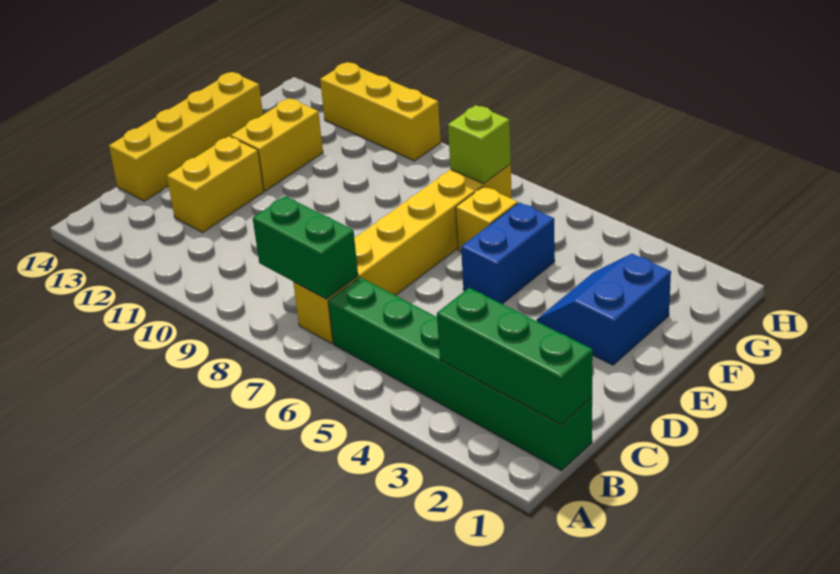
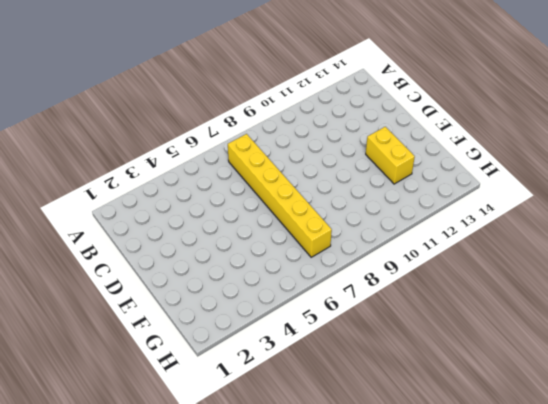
none -> green 1x6 brick [328,277,592,471]
none -> yellow 1x2 brick [167,136,264,232]
none -> yellow 1x4 brick [109,72,263,201]

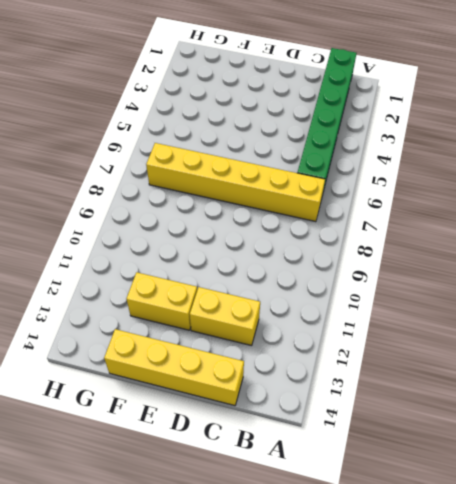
none -> blue 2x2 slope [537,254,671,365]
none -> blue 1x2 brick [461,202,555,304]
none -> yellow 1x1 brick [456,186,518,251]

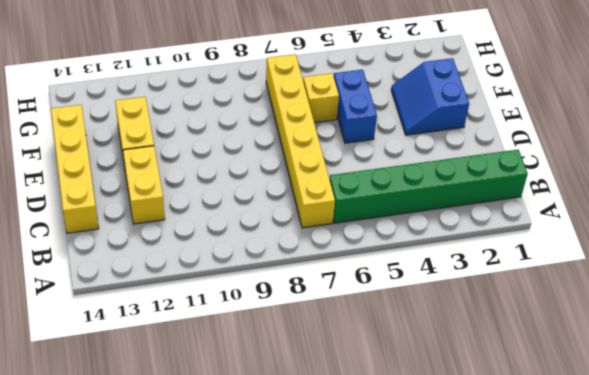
none -> yellow 1x3 brick [320,62,441,161]
none -> green 1x3 brick [437,288,593,424]
none -> green 1x2 brick [253,196,358,299]

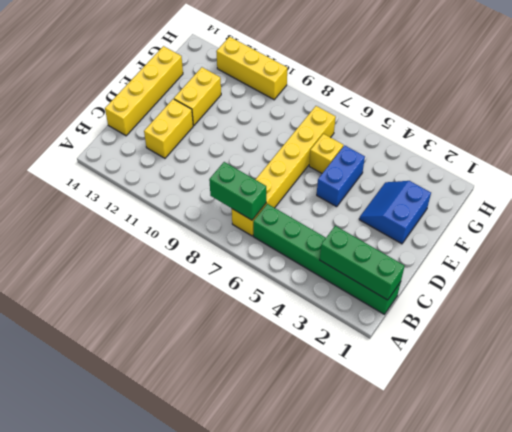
none -> lime 1x1 brick [448,105,511,184]

